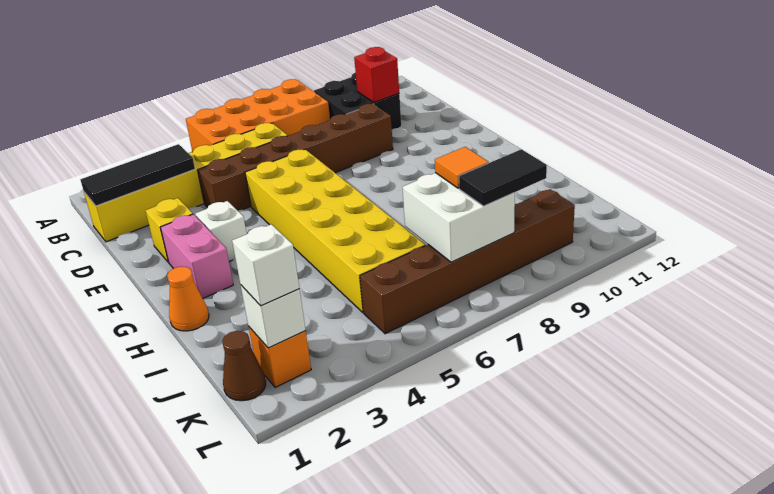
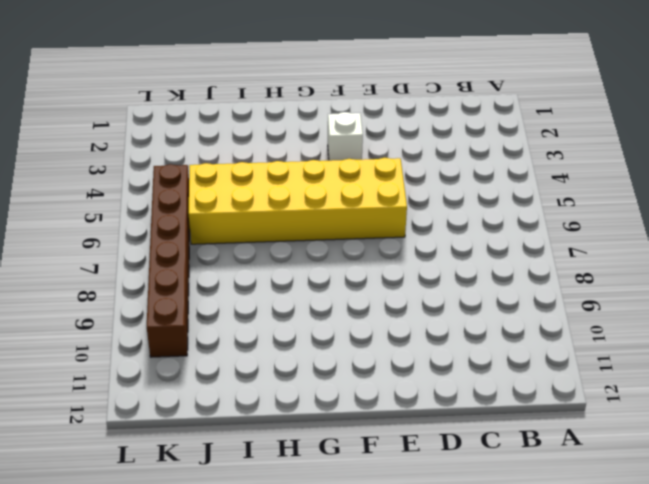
none -> orange 2x4 brick [186,79,330,152]
none -> black 2x2 brick [314,72,401,129]
none -> yellow 1x6 brick [84,123,288,242]

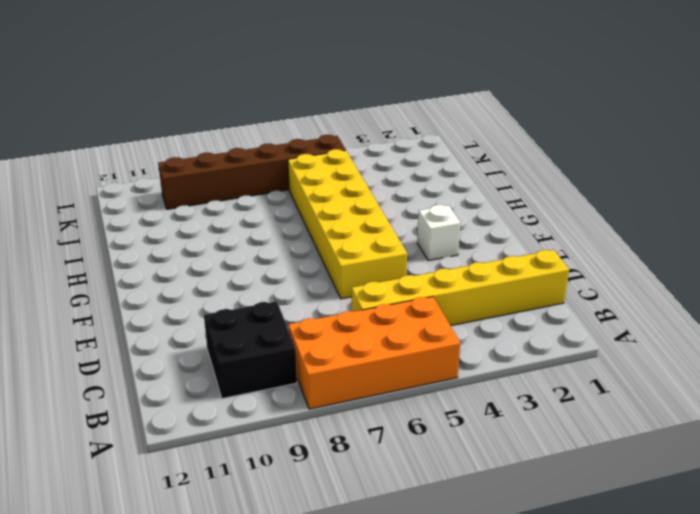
none -> brown 1x6 brick [198,104,393,211]
none -> yellow 1x1 brick [146,198,193,262]
none -> pink 1x2 brick [160,214,233,298]

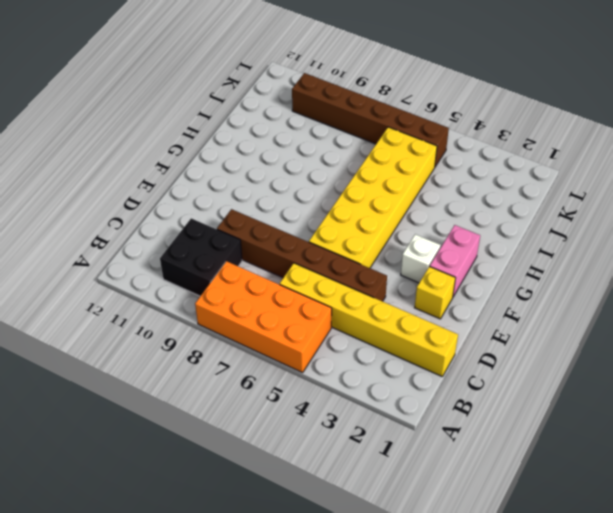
none -> orange 1x1 cone [167,267,209,331]
none -> brown 1x1 cone [222,331,266,401]
none -> orange 1x1 brick [248,326,311,387]

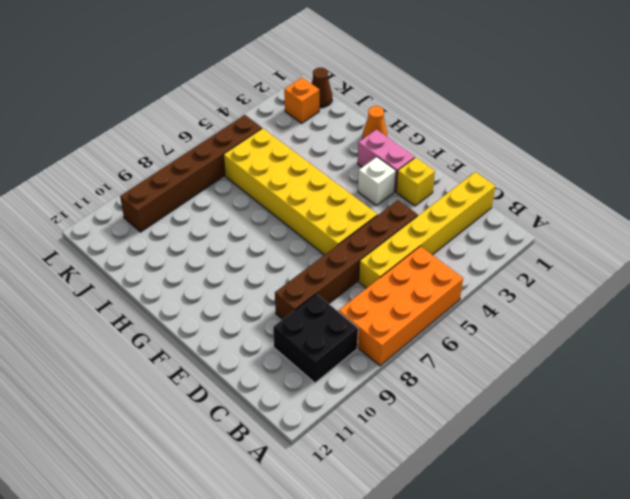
none -> black 1x3 tile [80,144,195,206]
none -> red 1x1 brick [354,47,399,103]
none -> white 2x2 brick [403,173,515,262]

